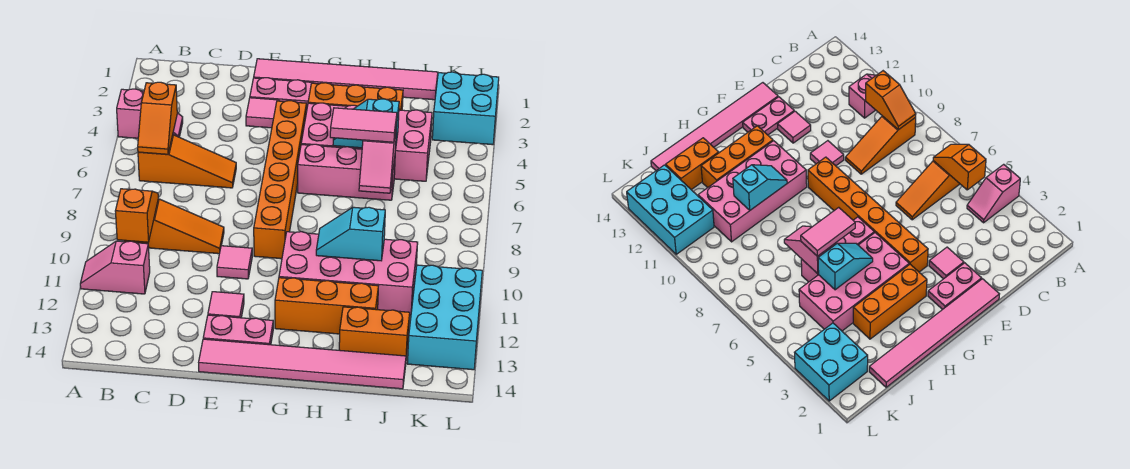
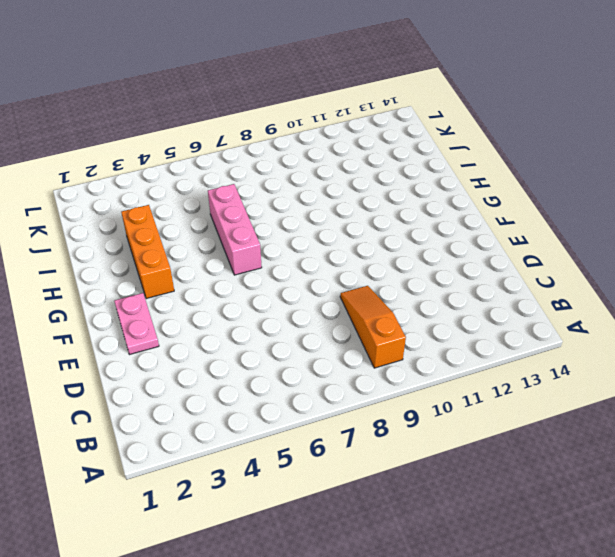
none -> pink 1x2 slope [117,89,183,138]
none -> pink 1x2 slope [80,241,150,294]
none -> orange 1x3 slope [138,135,236,188]

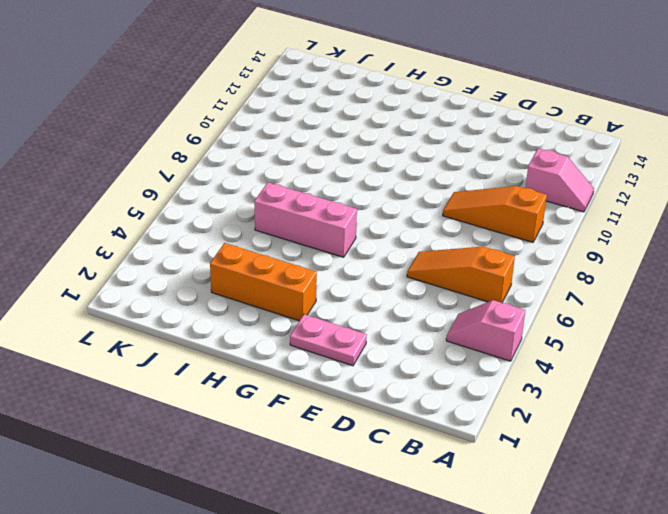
none -> pink 1x6 tile [254,59,438,100]
none -> pink 1x1 tile [246,98,279,128]
none -> pink 1x1 tile [217,246,252,279]

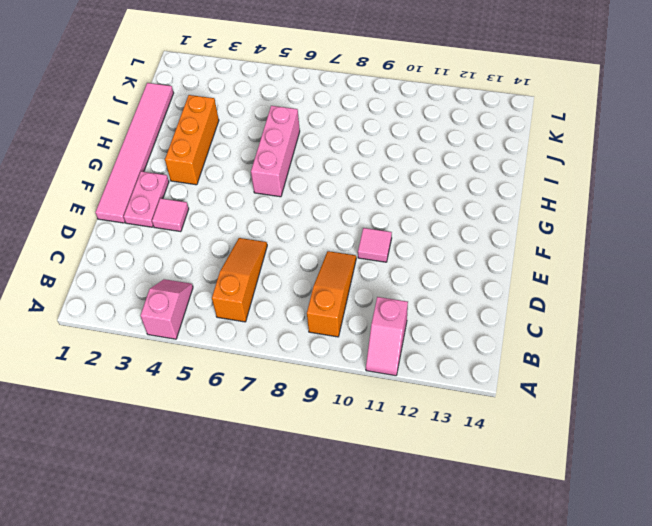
none -> pink 1x1 tile [208,292,244,318]
none -> pink 1x2 plate [203,315,273,345]
none -> pink 1x6 tile [199,339,406,389]

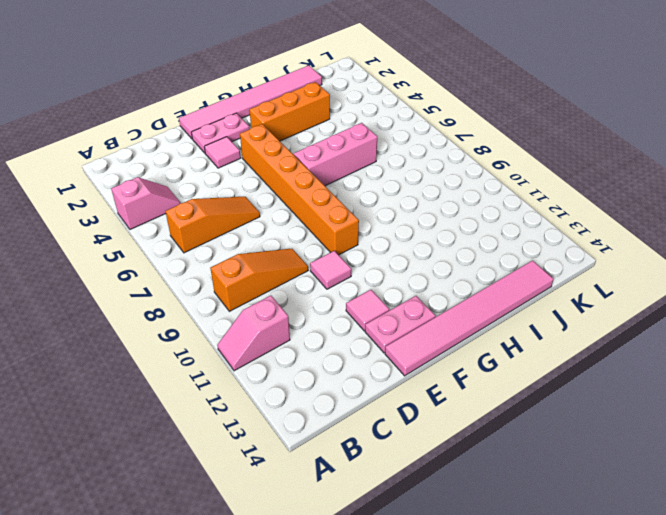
none -> pink 2x4 brick [301,103,432,181]
none -> pink 2x4 brick [279,232,418,316]
none -> orange 1x3 brick [275,278,378,334]

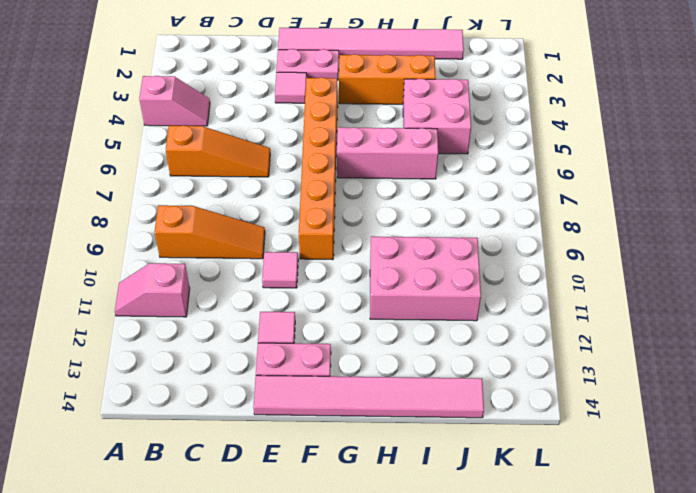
pink 2x3 brick [370,236,481,321] -> pink 2x4 brick [279,232,418,316]
pink 2x2 brick [403,79,471,154] -> pink 2x4 brick [301,103,432,181]
none -> orange 1x3 brick [275,278,378,334]
none -> orange 1x2 brick [339,307,410,358]
none -> cyan 2x2 brick [432,72,499,145]

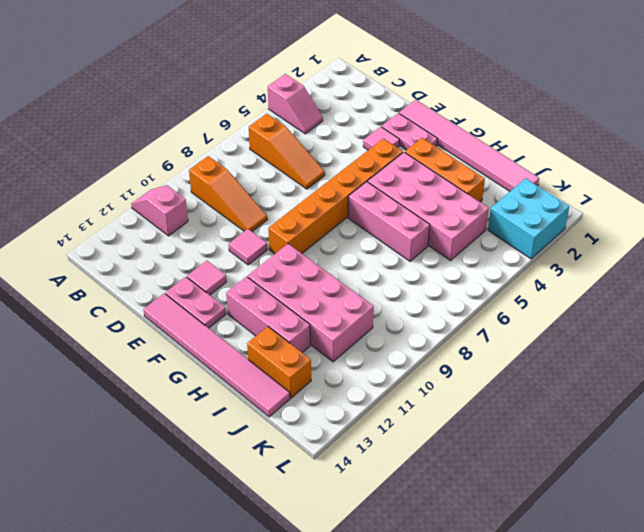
pink 1x3 brick [226,277,310,353] -> orange 1x3 brick [275,278,378,334]
none -> cyan 2x3 brick [407,265,482,370]
none -> orange 1x2 slope [138,82,177,154]
none -> orange 1x2 slope [115,189,158,242]

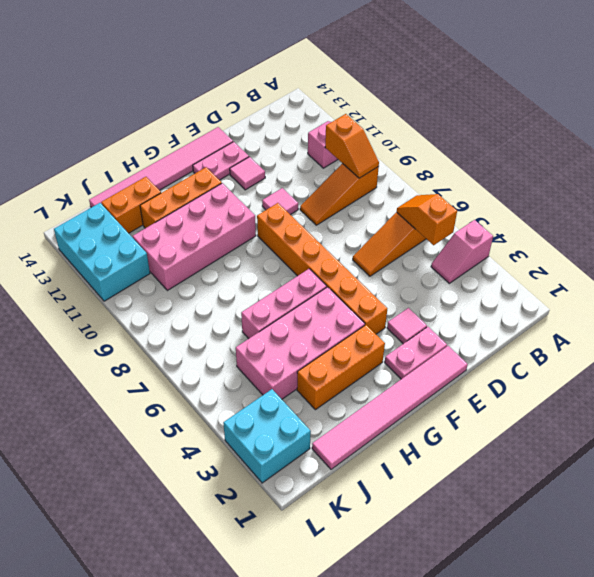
none -> cyan 1x2 slope [333,99,399,148]
none -> cyan 1x2 slope [316,207,385,261]
none -> pink 1x2 slope [359,123,397,193]

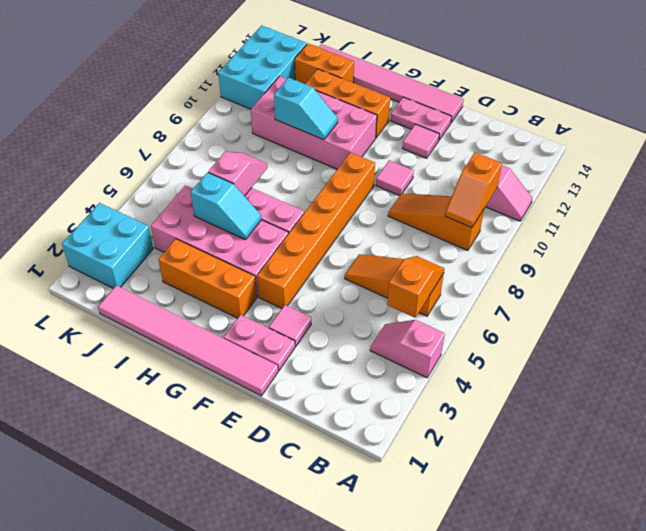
none -> pink 1x2 tile [330,108,397,142]

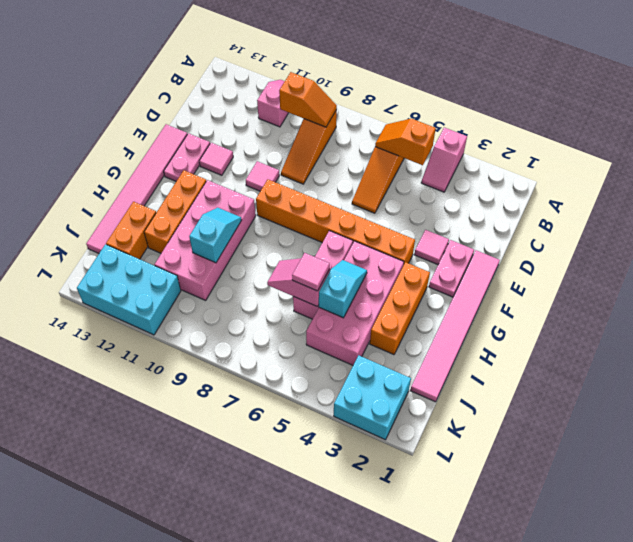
pink 1x1 tile [292,253,330,291] -> pink 1x2 tile [330,108,397,142]

